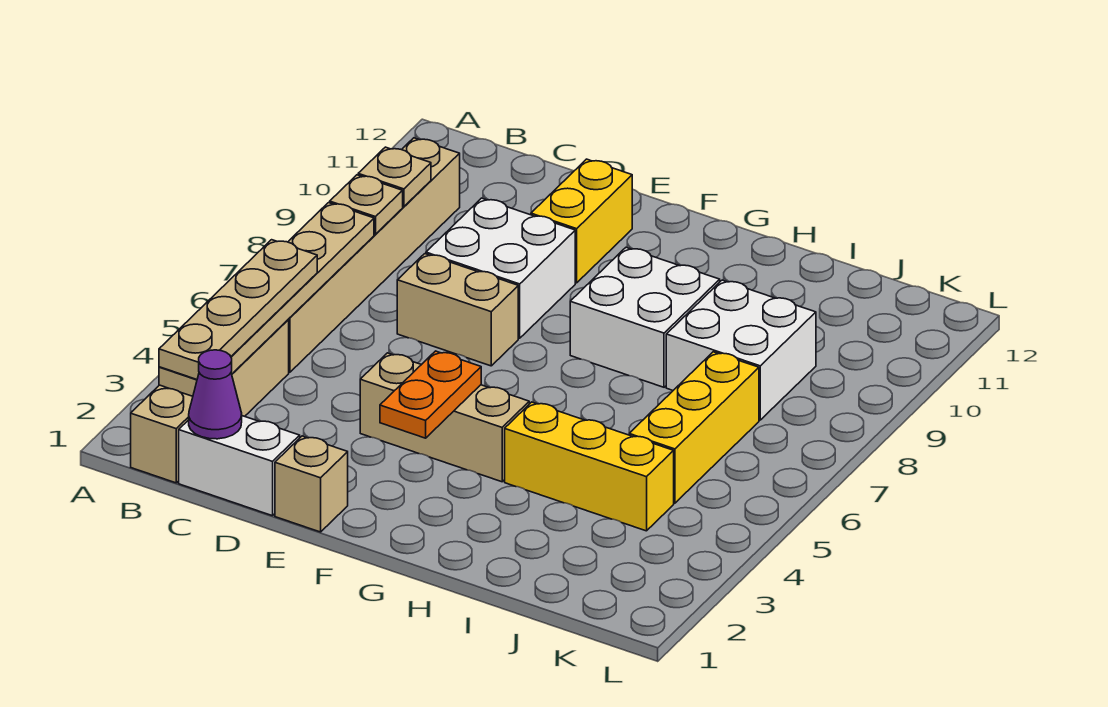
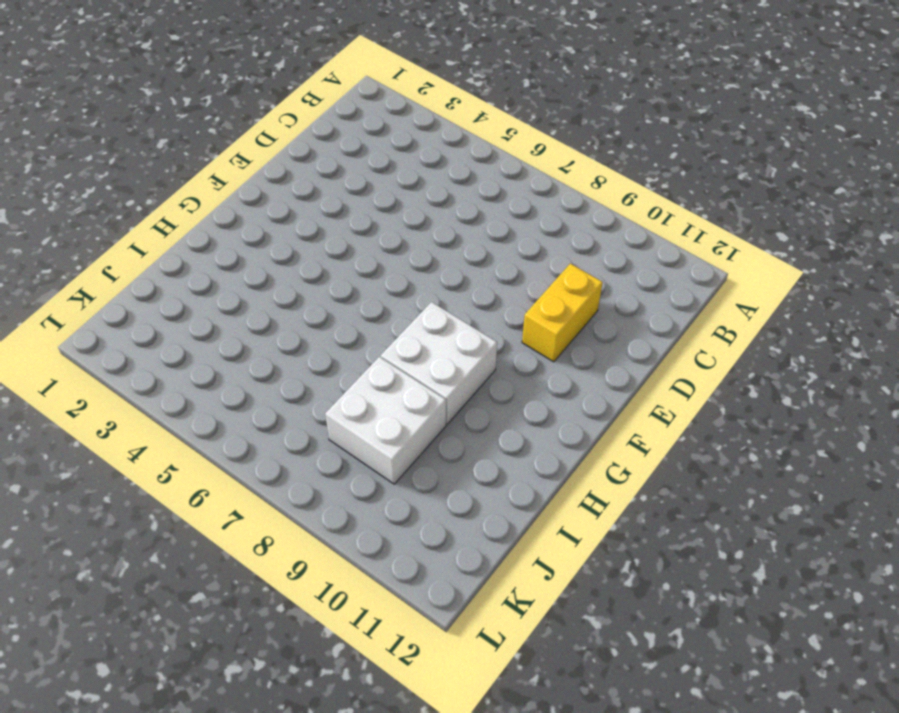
yellow 1x2 brick [522,263,603,362] -> yellow 1x2 brick turned to [531,159,632,283]
none -> tan 1x4 brick [131,320,289,483]
none -> tan 1x6 brick [288,138,460,372]
none -> white 1x2 brick [179,416,300,516]

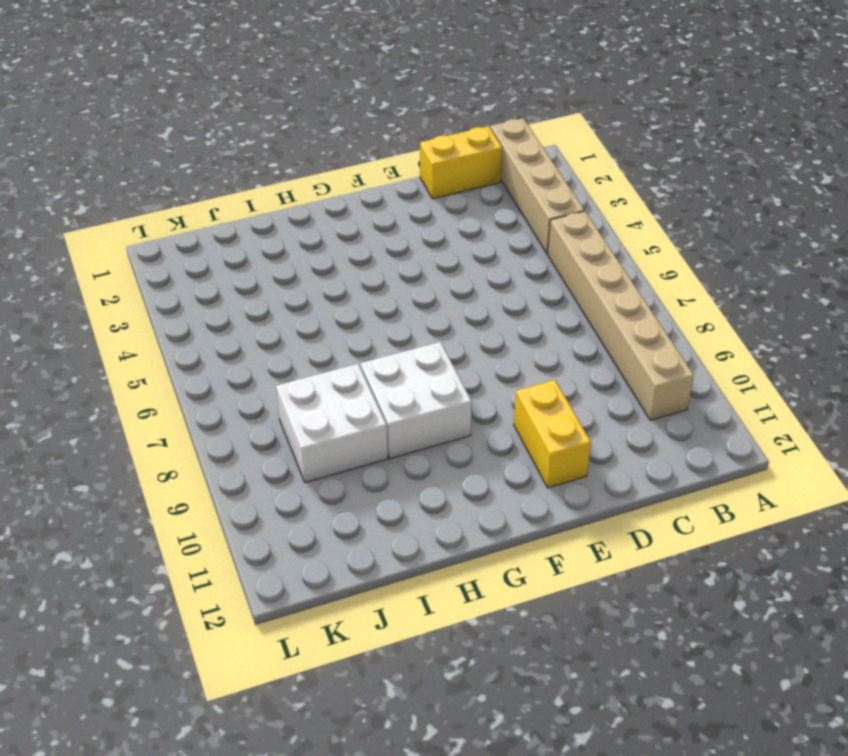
yellow 1x2 brick [420,126,502,199] -> white 1x2 brick [179,416,300,516]
none -> tan 1x2 brick [397,254,518,366]
none -> white 2x2 brick [426,198,575,338]
none -> tan 1x1 brick [275,436,348,532]

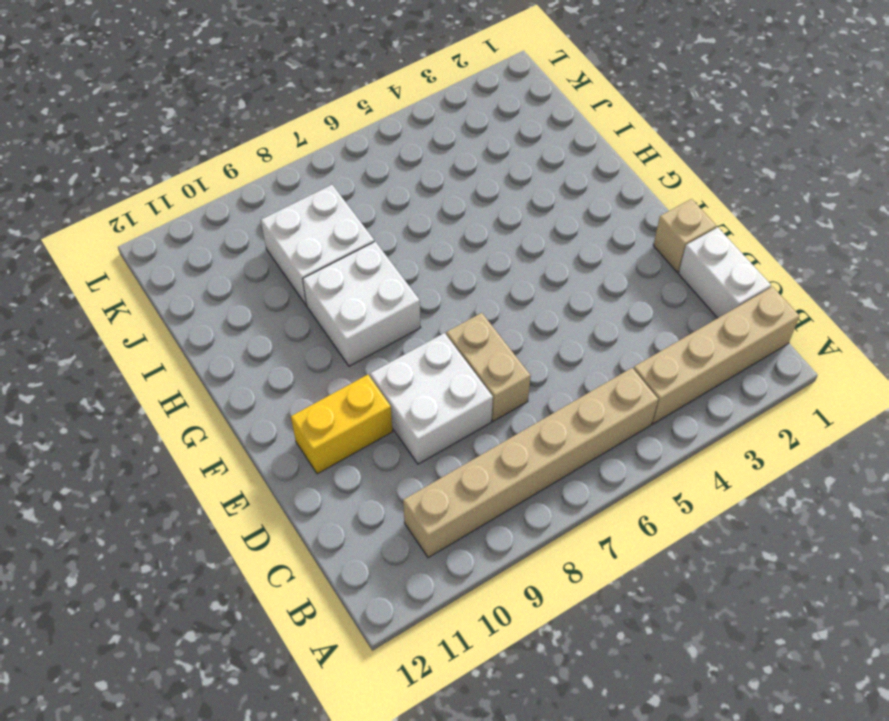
none -> tan 1x3 brick [360,353,529,482]
none -> yellow 1x3 brick [505,402,674,531]
none -> yellow 1x3 brick [629,352,759,503]

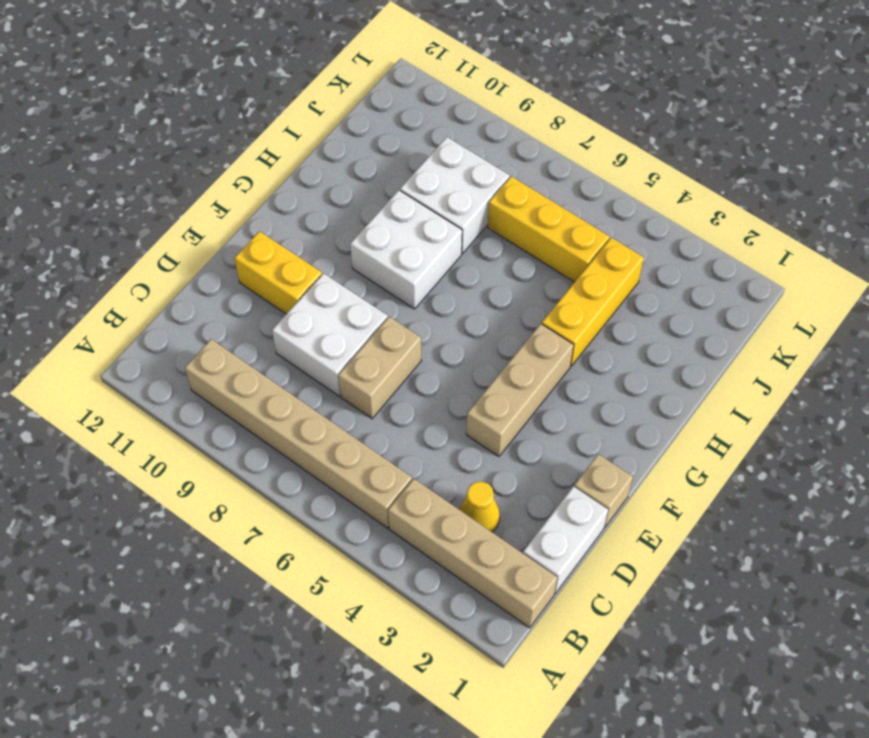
yellow 1x1 cone [459,481,500,532] -> none
none -> tan 1x6 plate [159,203,374,396]
none -> tan 1x1 plate [330,175,403,234]
none -> tan 1x1 plate [358,147,431,207]

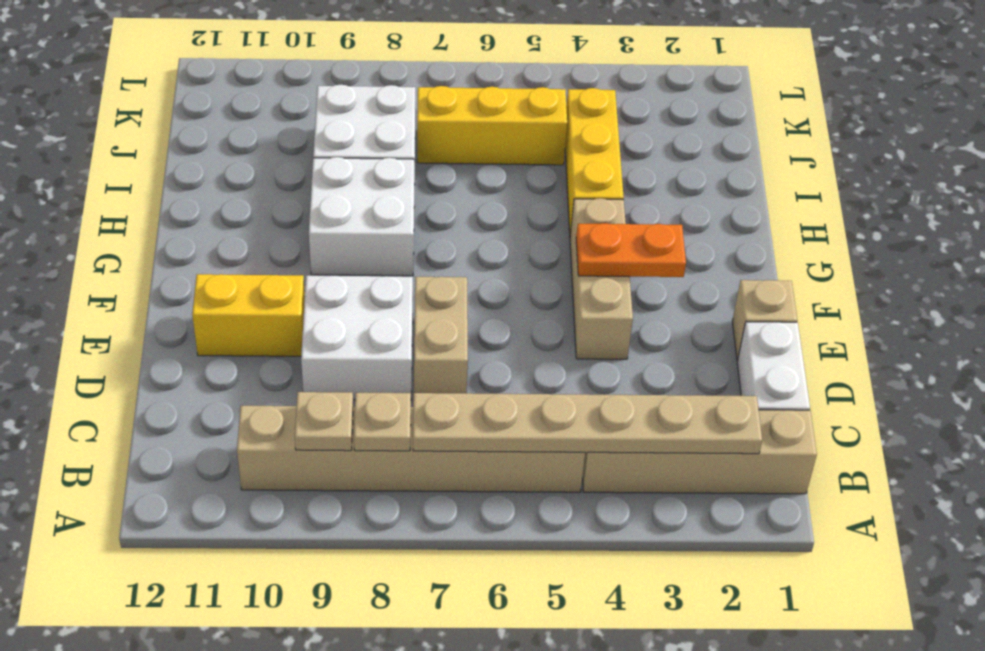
none -> purple 1x1 cone [189,350,242,439]
none -> tan 1x4 plate [159,240,317,379]

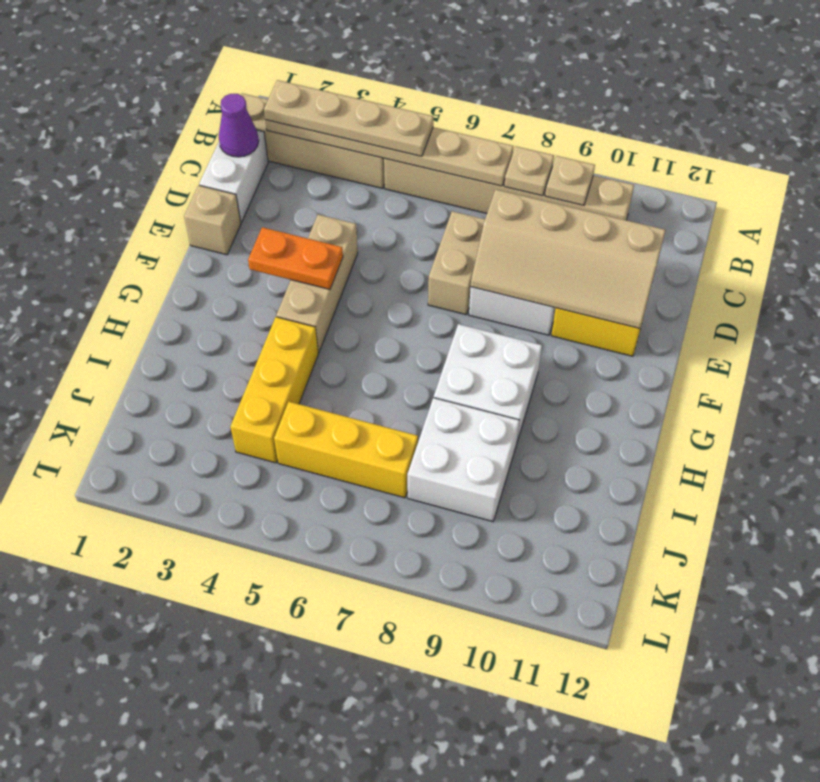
tan 2x4 slope [471,190,666,329] -> none

